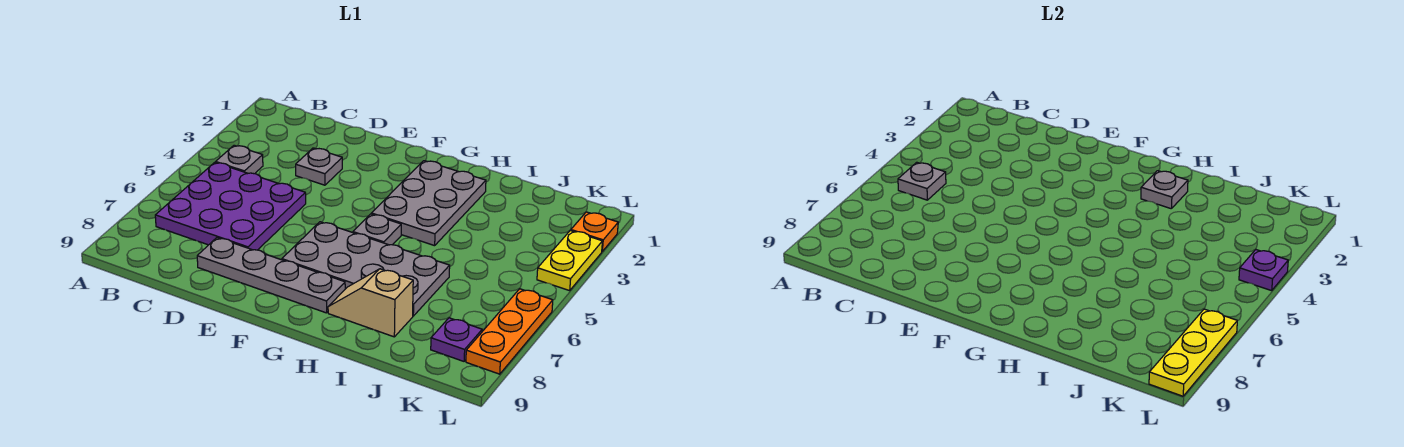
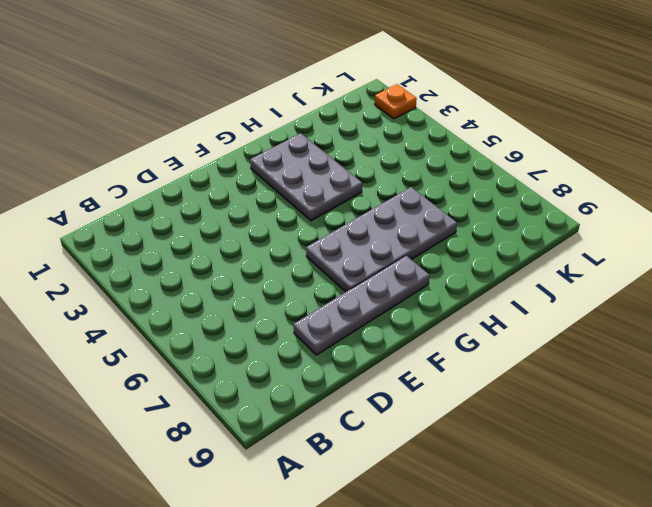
none -> grey 1x1 plate [216,145,263,174]
none -> purple 3x3 plate [155,162,306,250]
none -> grey 1x1 plate [296,148,342,185]

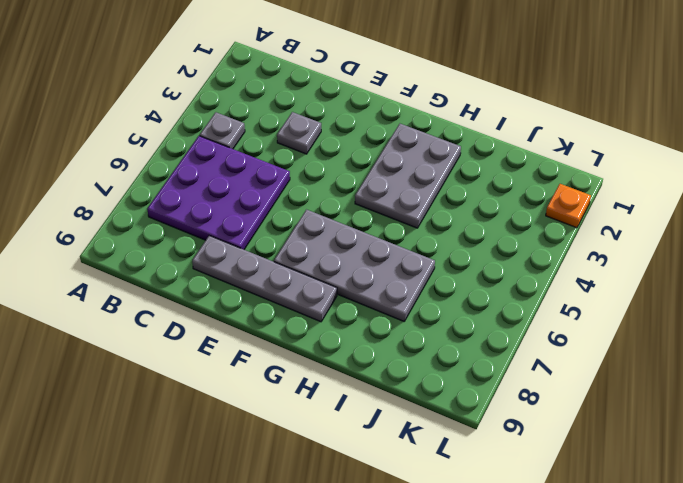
none -> grey 1x1 plate [353,214,401,245]
none -> tan 1x2 slope [328,269,413,337]
none -> purple 1x1 plate [431,318,482,361]

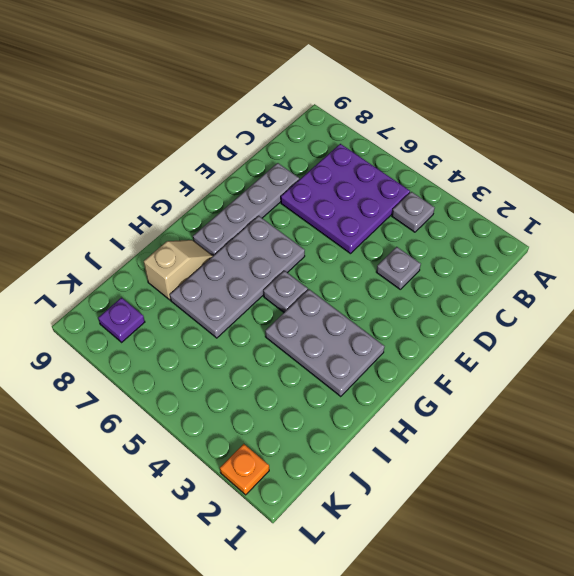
none -> yellow 1x2 plate [537,231,602,291]
none -> orange 1x3 plate [466,289,553,374]
none -> grey 1x1 plate [898,162,946,200]

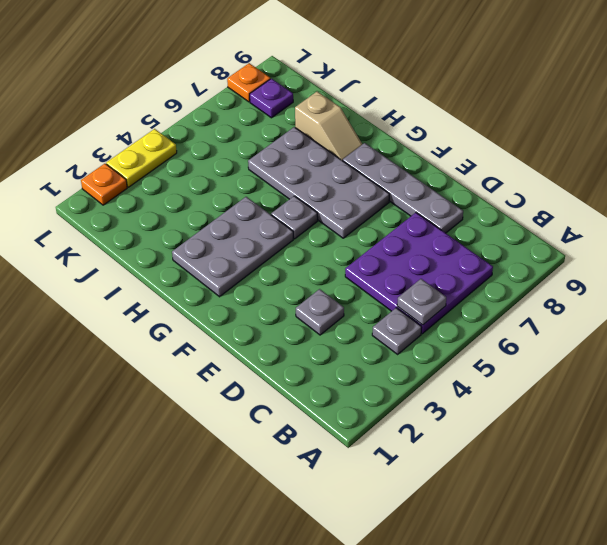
orange 1x1 plate [227,63,270,102] -> orange 1x3 plate [466,289,553,374]
none -> grey 1x1 plate [1141,171,1188,208]
none -> purple 1x1 plate [1239,250,1288,291]
none -> yellow 1x3 plate [1149,309,1237,396]

